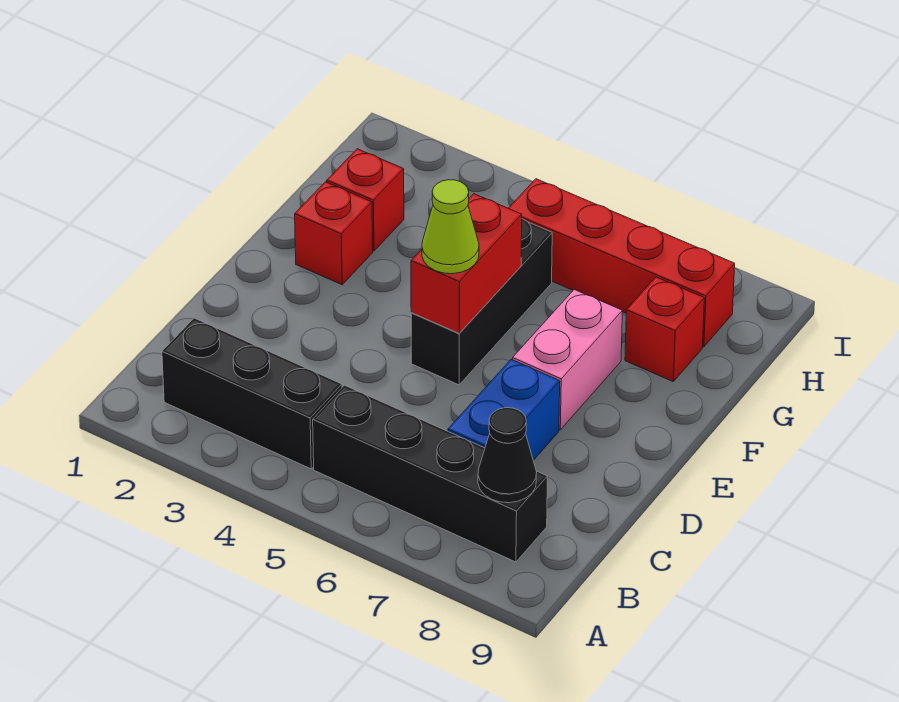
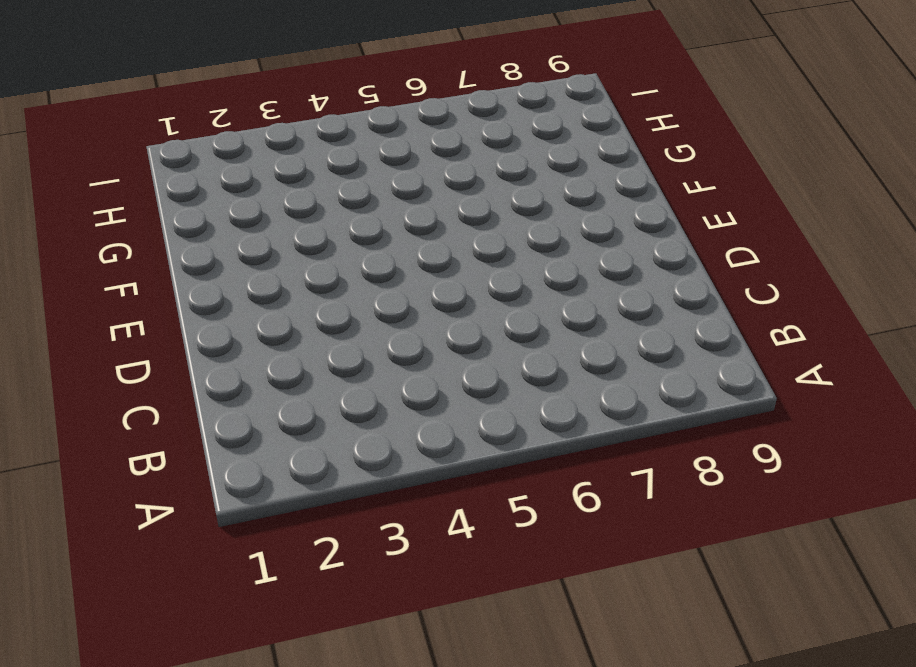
none -> black 1x3 brick [162,318,342,469]
none -> black 1x4 brick [313,385,547,562]
none -> blue 1x2 brick [448,359,560,460]

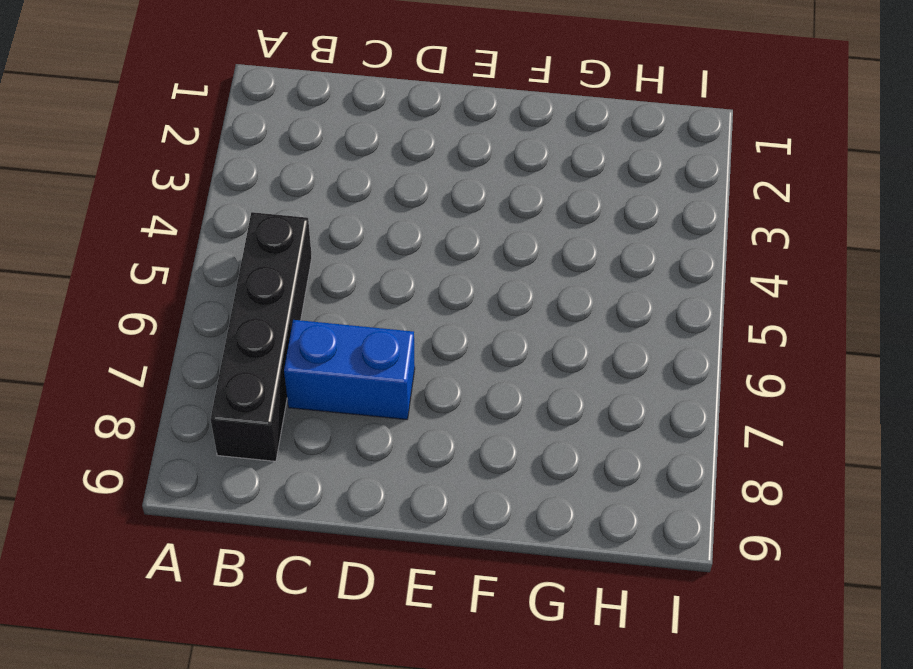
none -> black 1x3 brick [162,318,342,469]
none -> black 1x3 brick [411,219,552,385]
none -> pink 1x2 brick [513,290,622,430]

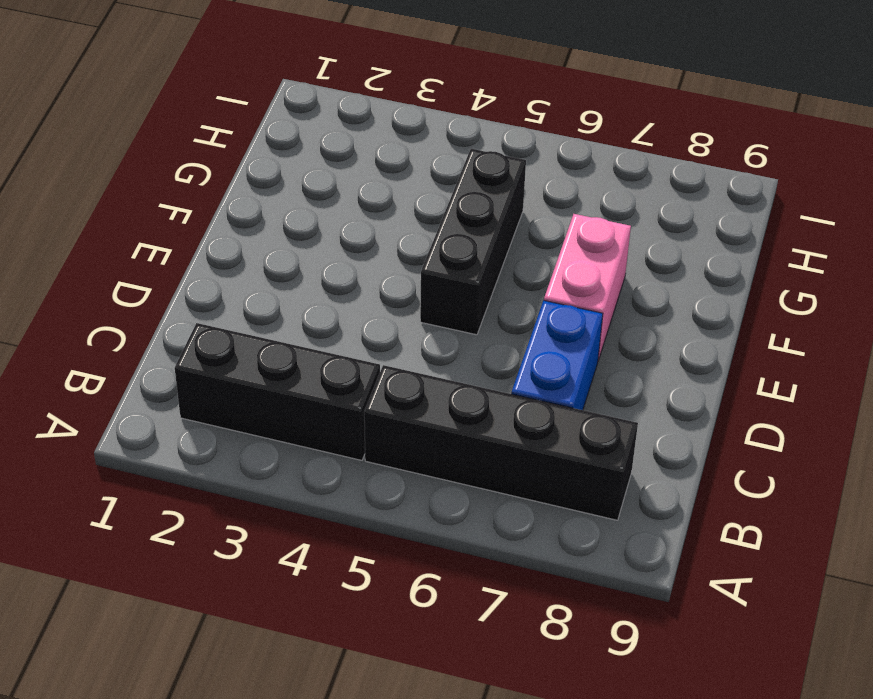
none -> red 1x1 brick [295,182,373,285]
none -> red 1x1 brick [327,149,404,251]
none -> red 1x1 brick [625,277,704,381]

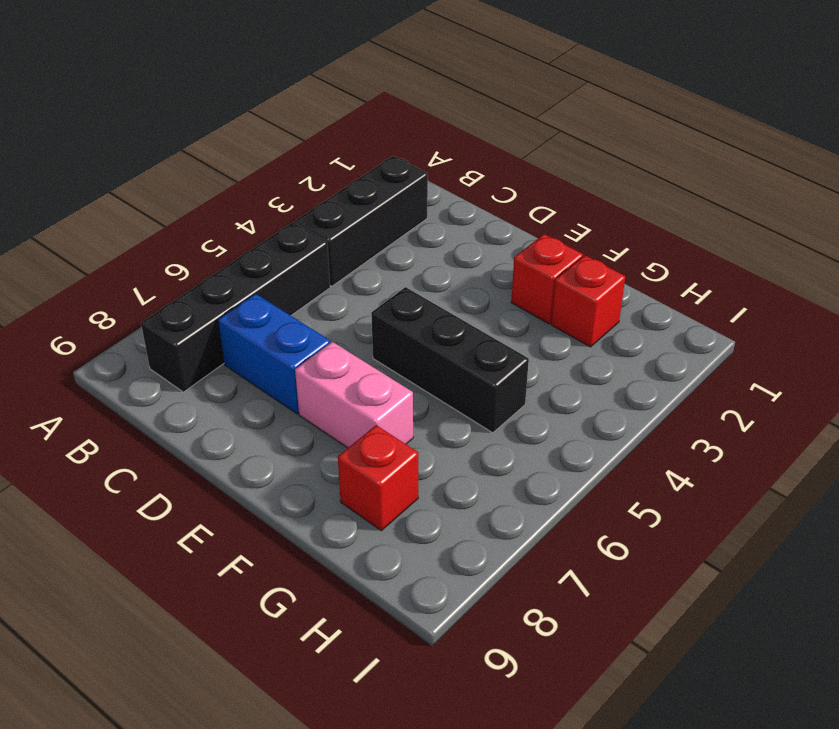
none -> red 1x4 brick [508,179,735,347]
none -> black 1x1 cone [478,408,537,503]
none -> red 1x2 brick [411,194,522,333]

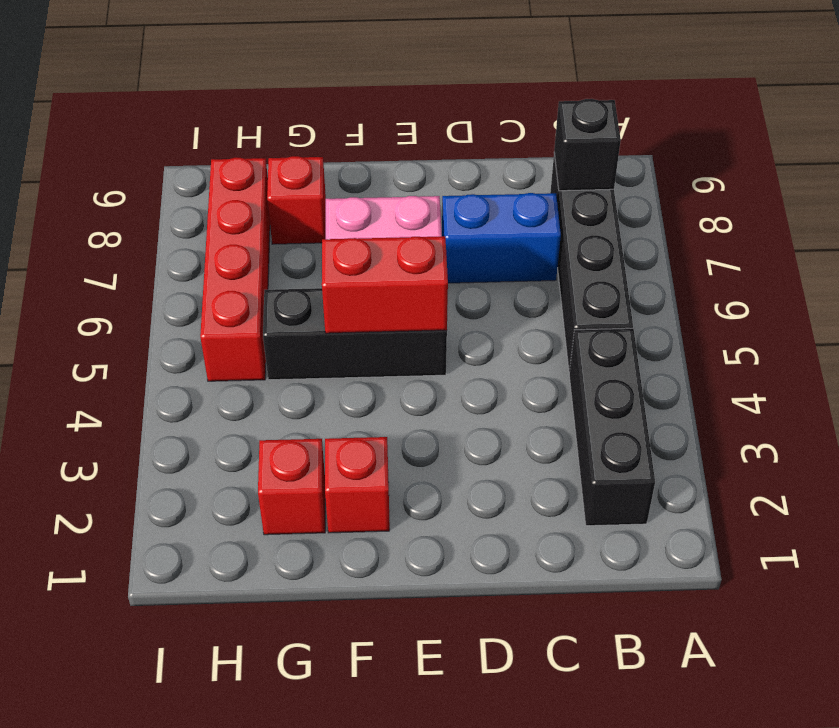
black 1x1 brick [554,99,621,191] -> black 1x1 cone [478,408,537,503]
none -> lime 1x1 cone [422,180,479,274]

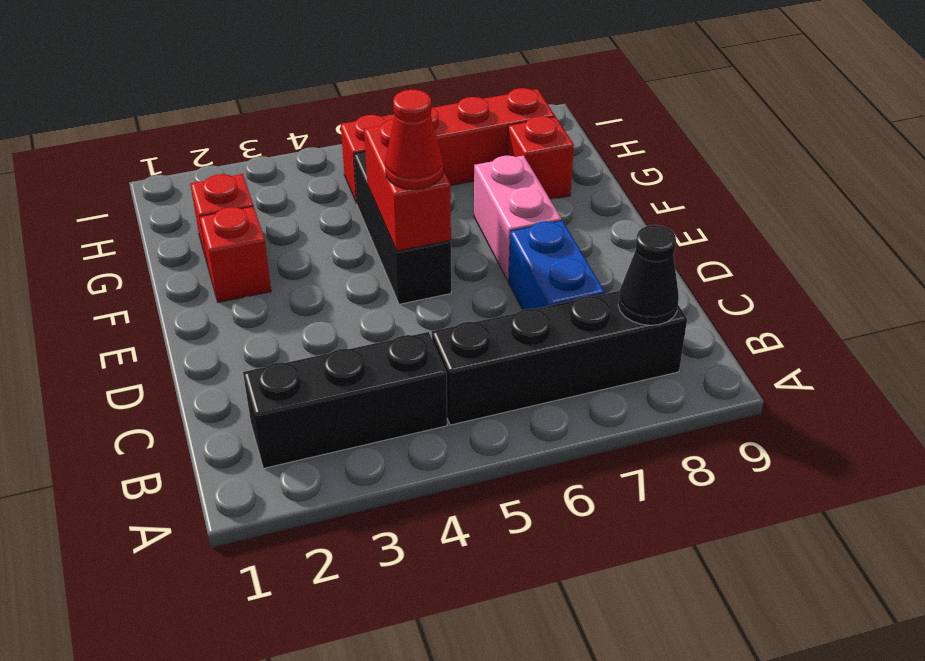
red 1x1 cone [385,90,443,189] -> lime 1x1 cone [422,180,479,274]

